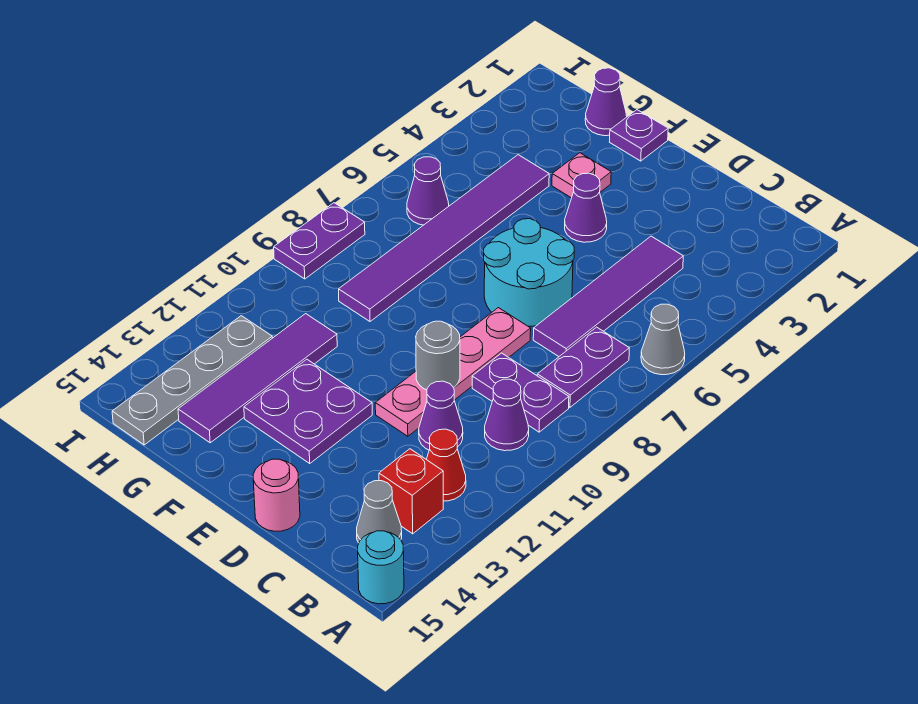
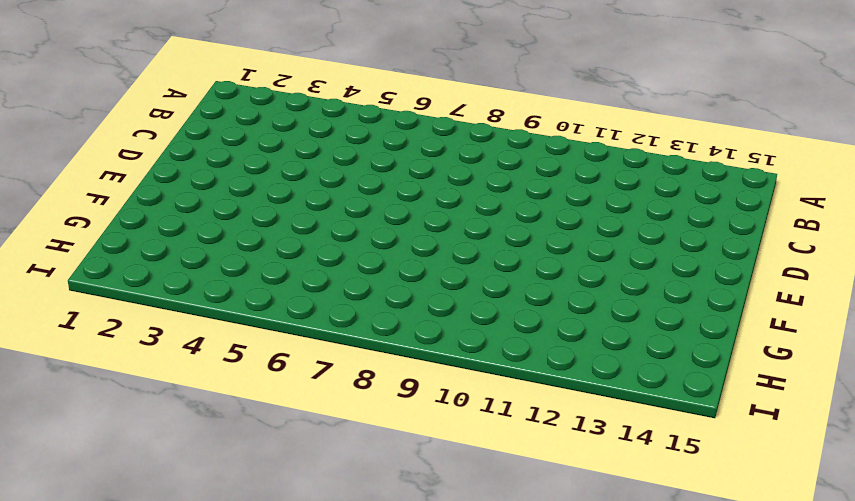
none -> grey 1x1 cone [641,304,685,375]
none -> cyan 1x1 round brick [358,531,404,604]
none -> purple 1x2 plate [537,327,629,407]

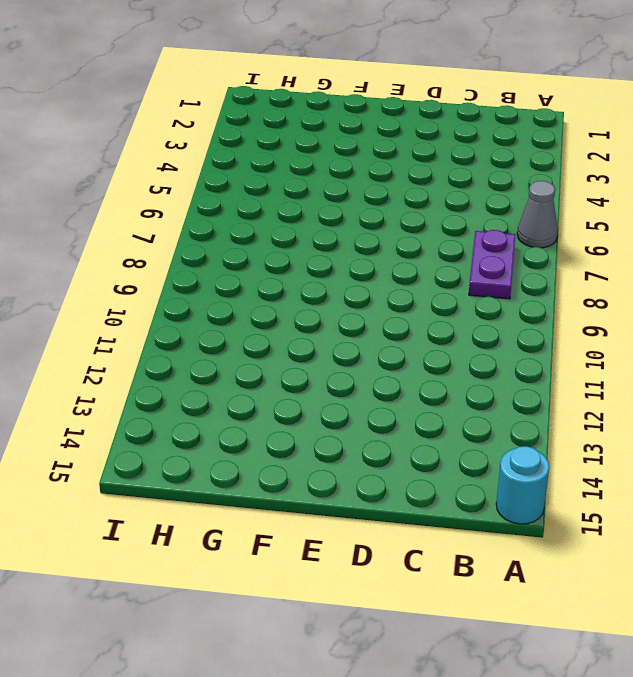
none -> purple 1x2 plate [472,353,569,432]
none -> purple 1x1 cone [485,379,529,451]
none -> red 1x1 cone [426,429,466,501]

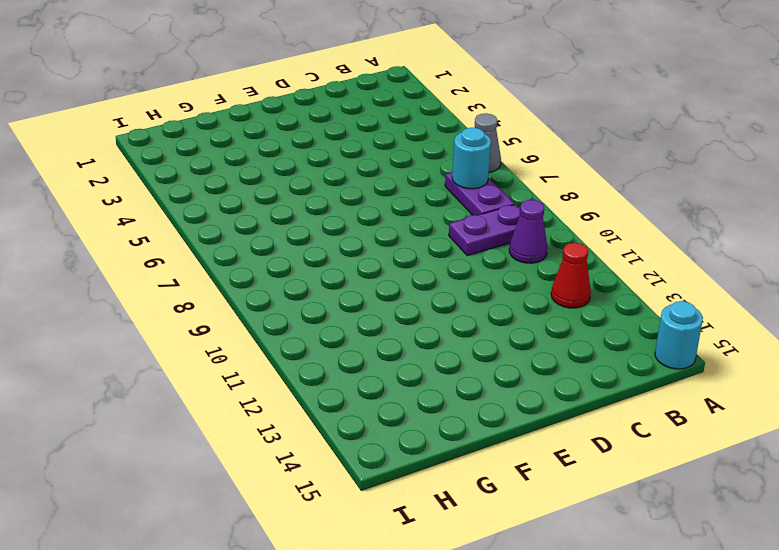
cyan 1x1 round brick [452,128,491,189] -> none
none -> red 1x1 brick [379,449,443,534]
none -> grey 1x1 cone [357,481,402,543]
none -> purple 1x4 tile [533,236,683,356]

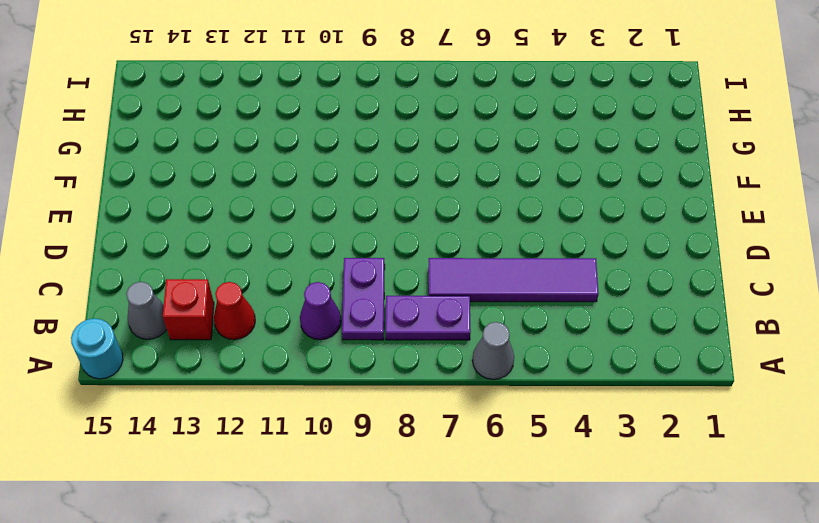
none -> purple 1x1 cone [419,381,463,450]
none -> cyan 2x2 round brick [484,219,574,326]
none -> pink 1x4 plate [375,308,531,436]

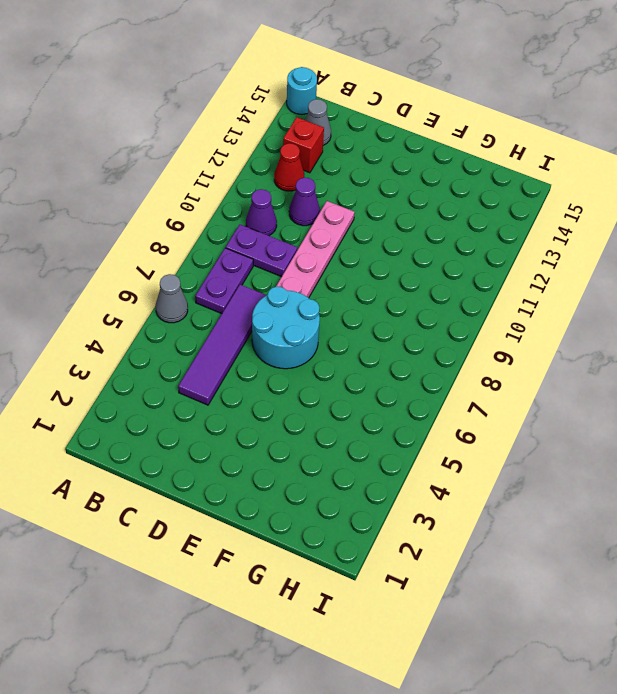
none -> pink 1x1 round brick [253,459,300,531]
none -> purple 1x1 cone [565,173,607,242]
none -> purple 2x2 plate [244,359,372,463]

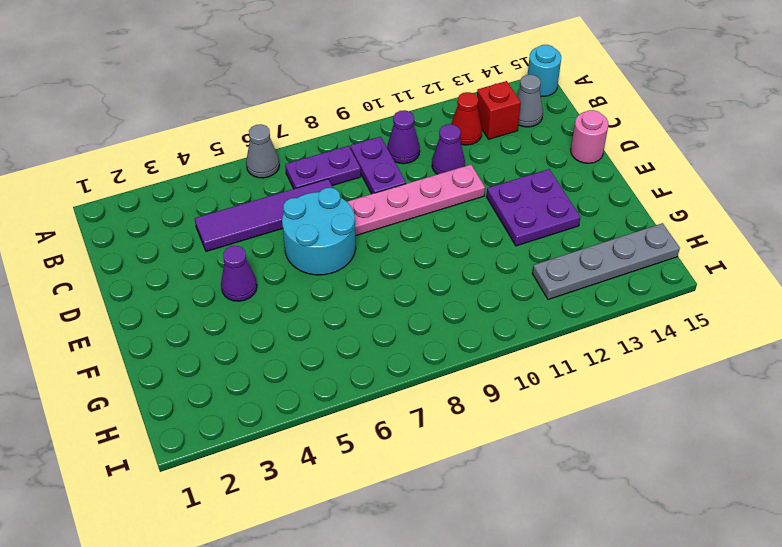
none -> purple 1x1 plate [610,110,668,161]
none -> pink 1x1 plate [552,153,611,198]
none -> purple 1x1 cone [585,68,627,136]

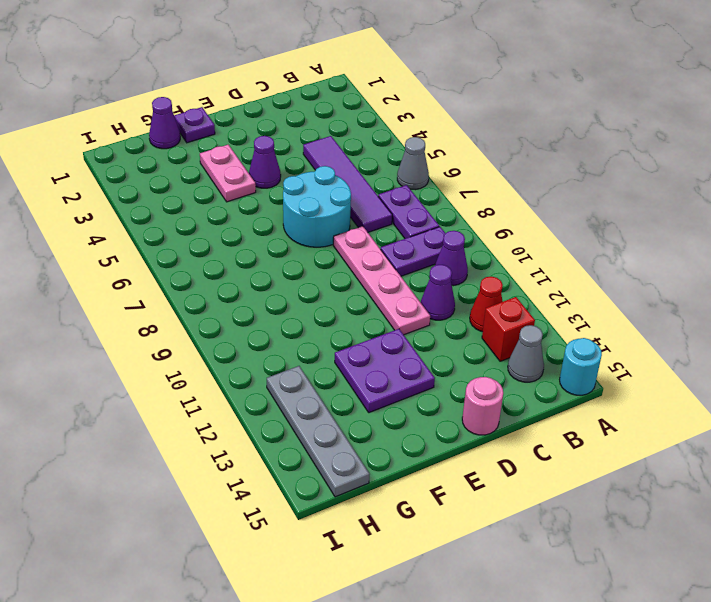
pink 1x2 plate [200,145,256,202] -> pink 1x1 plate [552,153,611,198]
none -> purple 1x6 tile [339,155,549,321]
none -> purple 1x4 tile [178,314,337,443]
none -> purple 1x1 cone [407,157,449,225]

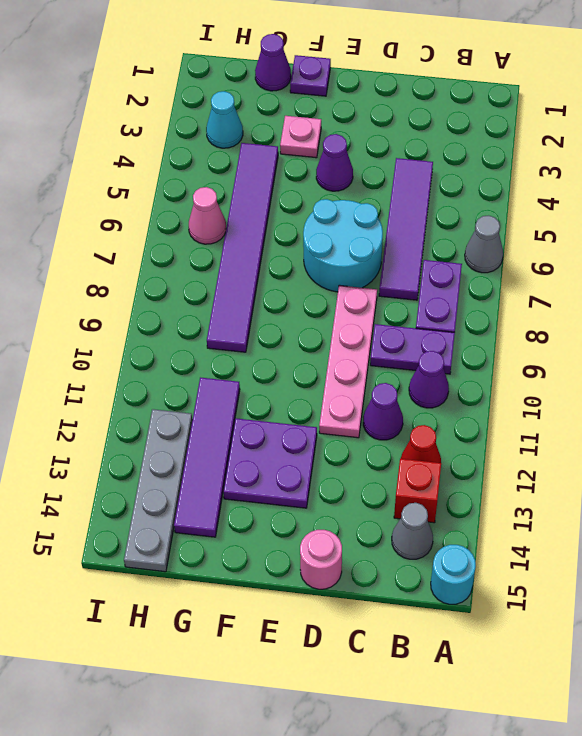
cyan 1x1 cone [206,91,243,148] -> none
pink 1x1 cone [189,187,226,244] -> purple 1x1 cone [407,157,449,225]
none -> purple 1x2 plate [274,203,365,279]
none -> grey 1x1 round brick [416,321,460,390]

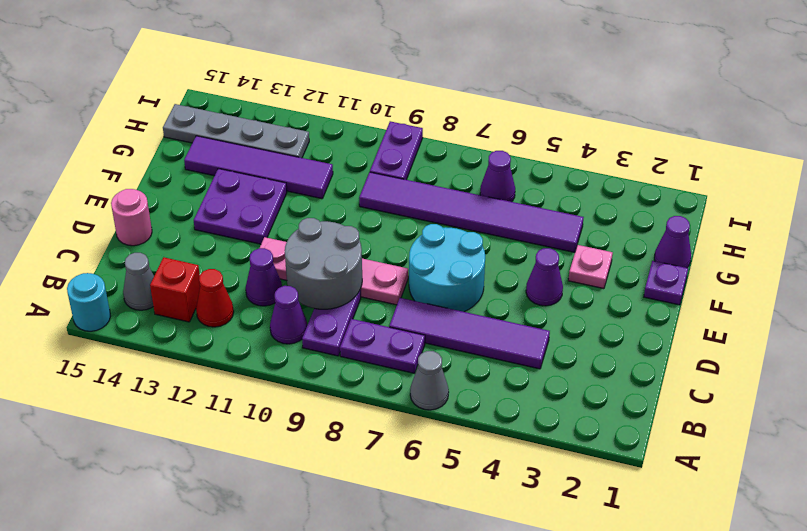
grey 2x2 round brick [285,218,362,309] -> grey 1x1 round brick [416,321,460,390]
purple 1x2 plate [370,121,423,180] -> purple 1x2 plate turned to [274,203,365,279]

